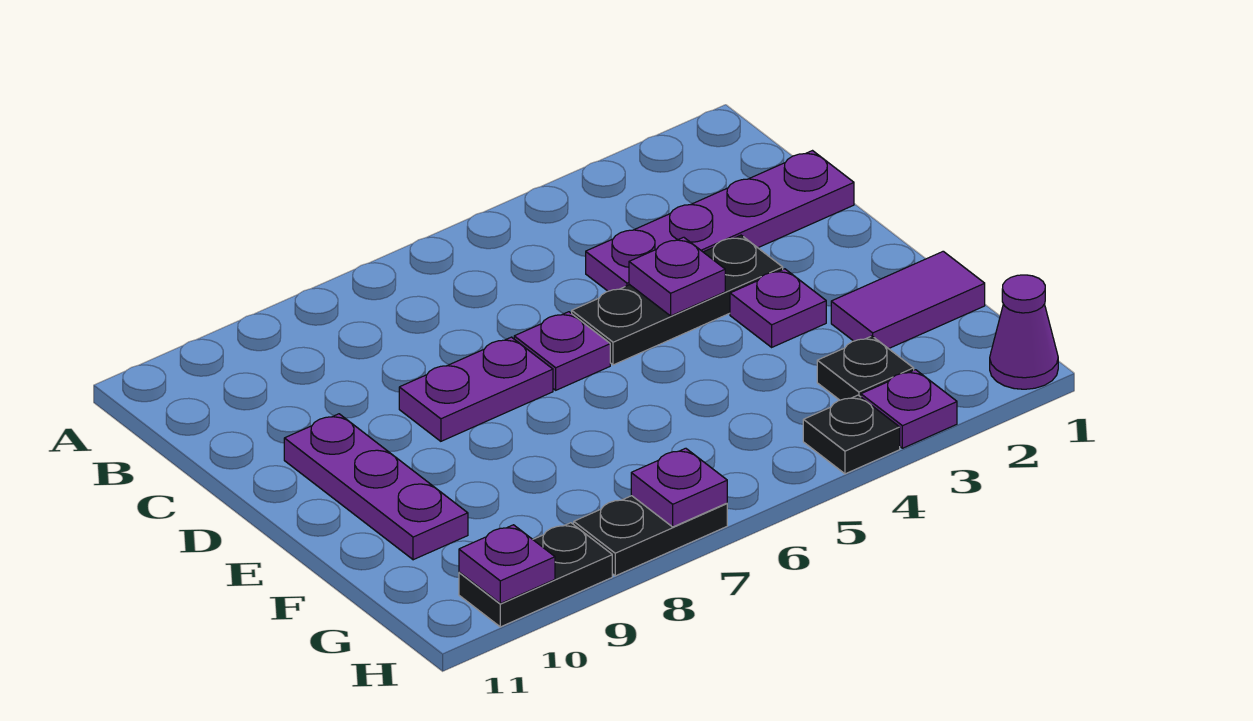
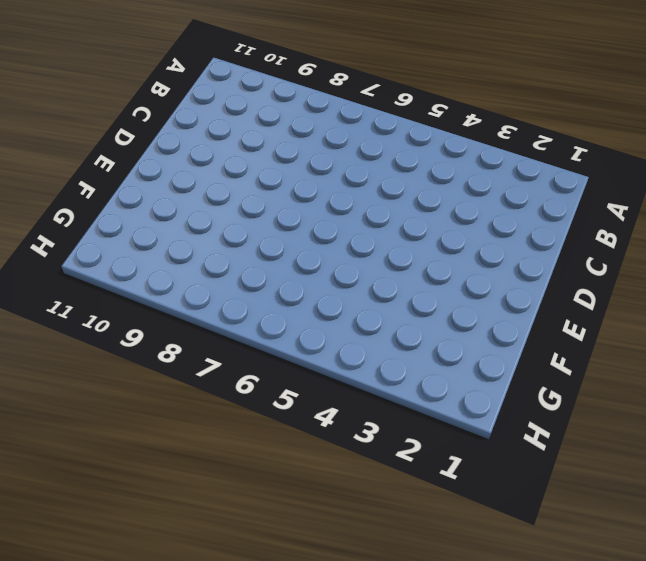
none -> purple 1x4 plate [586,151,854,291]
none -> black 1x3 plate [572,235,783,365]
none -> purple 1x1 plate [514,312,610,390]

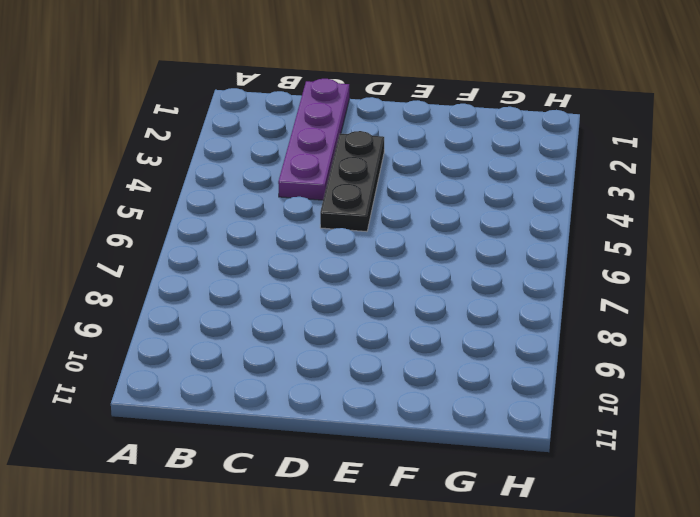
none -> purple 1x1 plate [514,312,610,390]
none -> purple 1x2 plate [399,337,553,441]
none -> purple 1x3 plate [284,414,468,560]

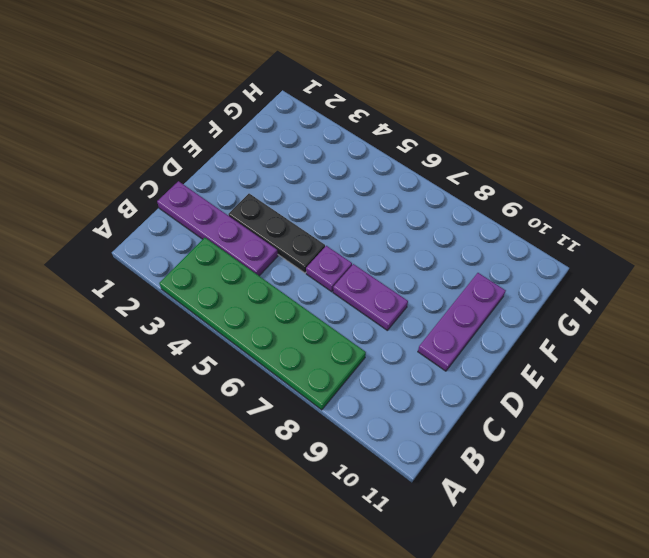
green 2x6 plate [159,238,366,410] -> none
none -> purple 1x1 plate [730,269,826,347]
none -> purple 1x2 tile [831,251,985,349]
none -> black 1x1 plate [817,336,914,400]

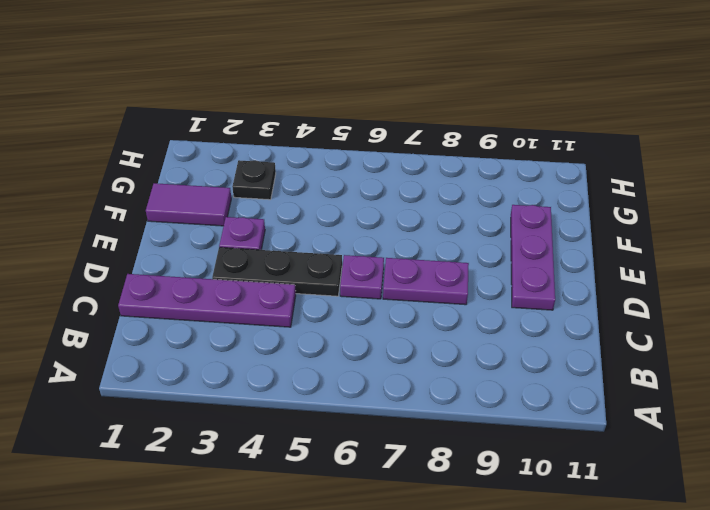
none -> purple 1x1 cone [990,275,1058,389]
none -> purple 1x1 plate [861,370,957,448]
none -> black 1x1 plate [803,395,900,474]

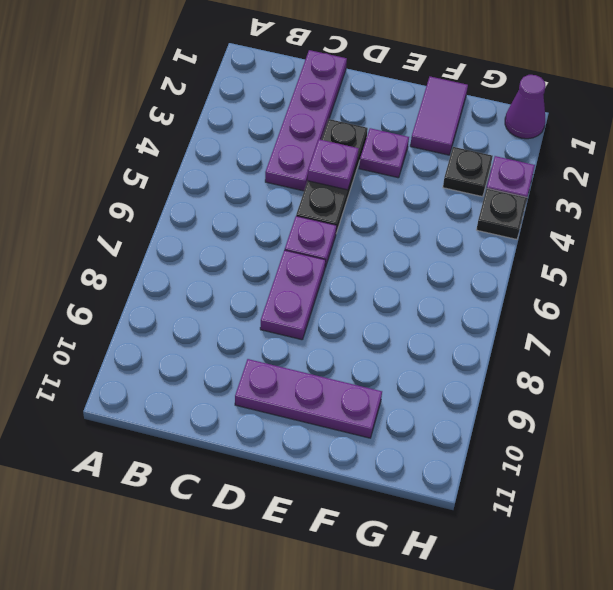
none -> black 1x2 plate [574,496,727,576]
none -> black 1x2 plate [459,523,612,627]
none -> purple 1x1 plate [631,448,727,527]

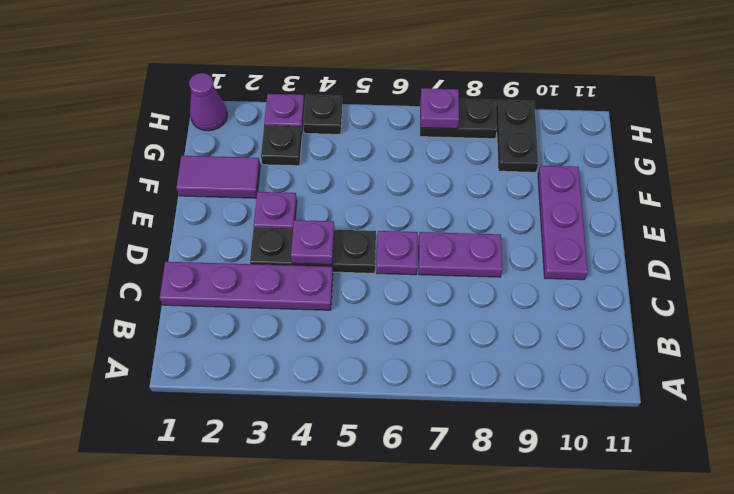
black 1x2 plate [496,100,538,172] -> black 1x2 plate turned to [459,523,612,627]
none -> purple 1x1 plate [459,525,555,603]

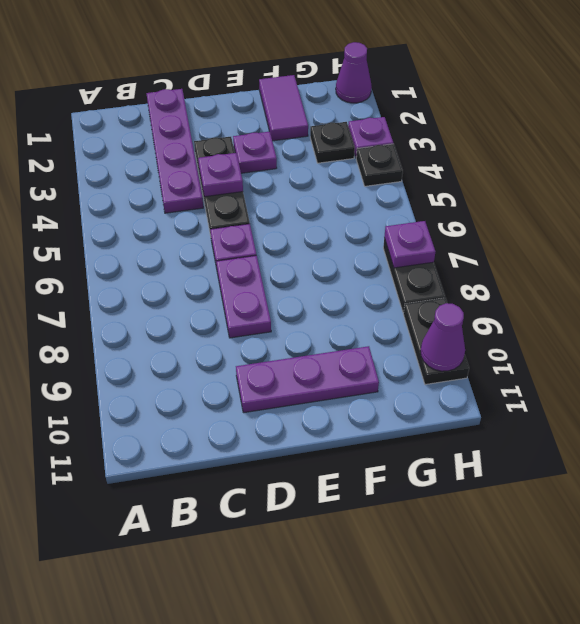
purple 1x1 cone [420,303,465,371] -> purple 1x1 plate [459,525,555,603]

